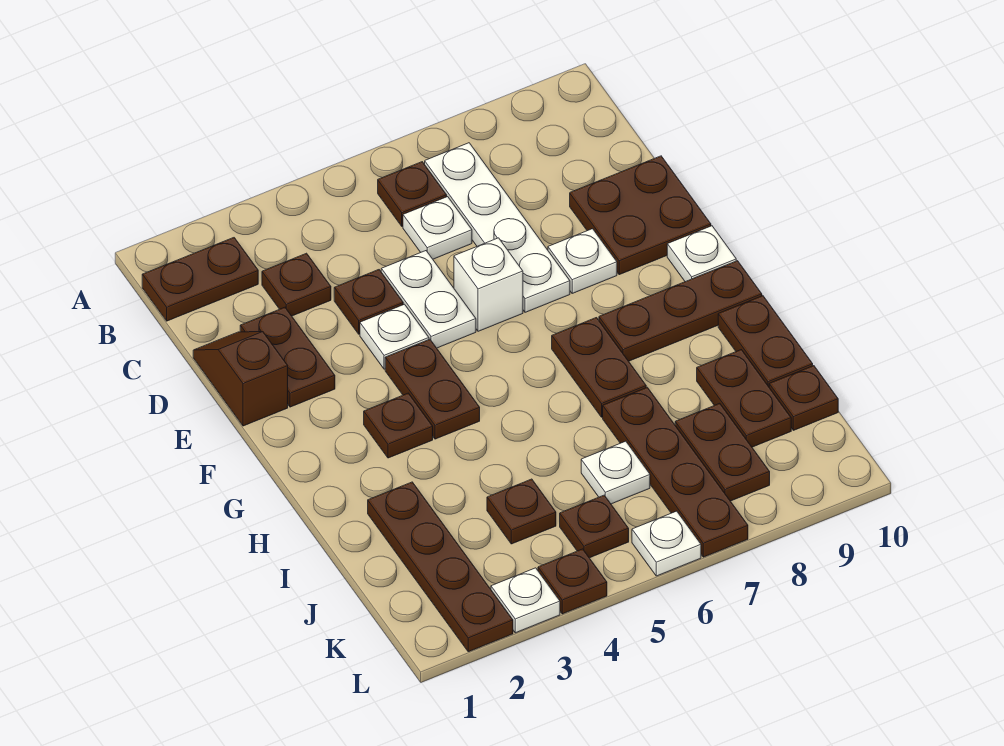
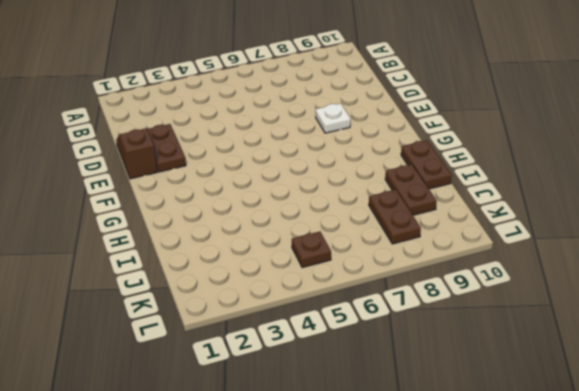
none -> brown 1x2 plate [142,238,258,321]
none -> brown 1x1 plate [378,162,447,226]
none -> white 1x4 plate [425,143,570,312]
none -> brown 1x1 plate [262,253,331,316]

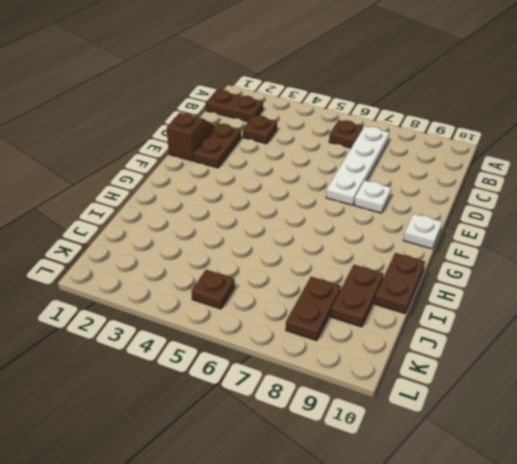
none -> white 1x1 plate [403,197,472,259]
none -> brown 1x1 plate [334,270,403,334]
none -> white 1x2 plate [381,251,476,348]
none -> brown 2x2 plate [570,156,711,275]

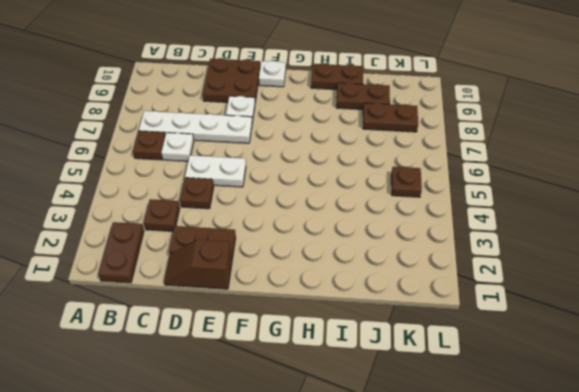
none -> white 1x1 plate [360,304,429,369]
none -> white 1x1 brick [454,238,523,331]
none -> brown 1x2 plate [385,339,480,439]
none -> brown 1x1 plate [364,393,433,458]

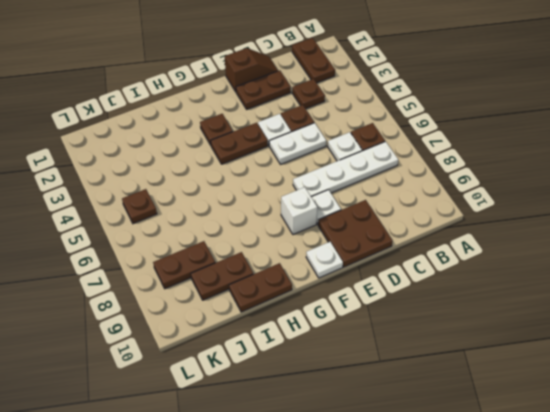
white 1x1 brick [281,187,317,235] -> white 1x1 brick moved to [454,238,523,331]
none -> brown 1x2 plate [552,318,646,417]
none -> brown 1x3 plate [599,261,762,361]
none -> brown 1x4 plate [368,482,513,652]
none -> brown 1x4 plate [603,387,748,557]

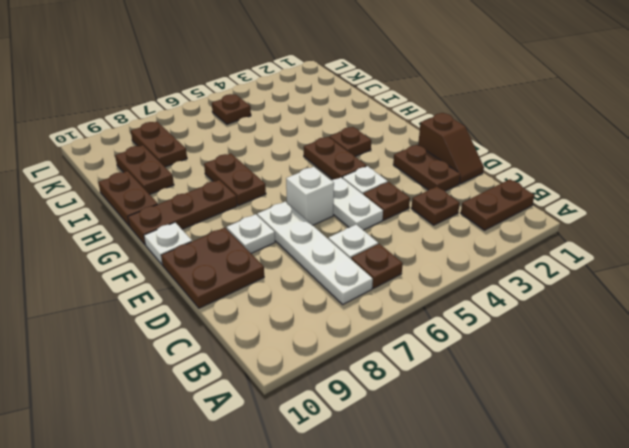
none -> brown 1x4 plate [368,482,513,652]
none -> brown 1x4 plate [603,387,748,557]
none -> brown 1x1 plate [487,479,556,544]
none -> white 1x1 plate [581,441,650,504]

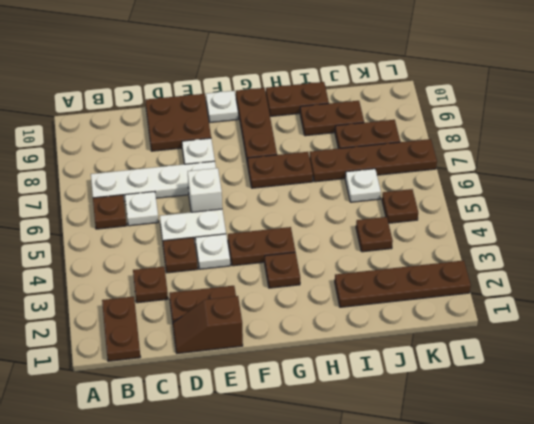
none -> brown 1x1 plate [769,366,838,430]
none -> white 1x1 plate [491,568,560,633]
none -> brown 1x1 plate [538,549,607,614]
none -> white 1x1 plate [632,511,701,576]

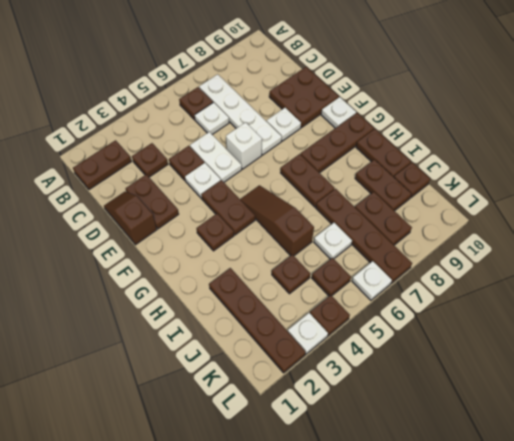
brown 1x3 slope [240,185,314,256] -> none

